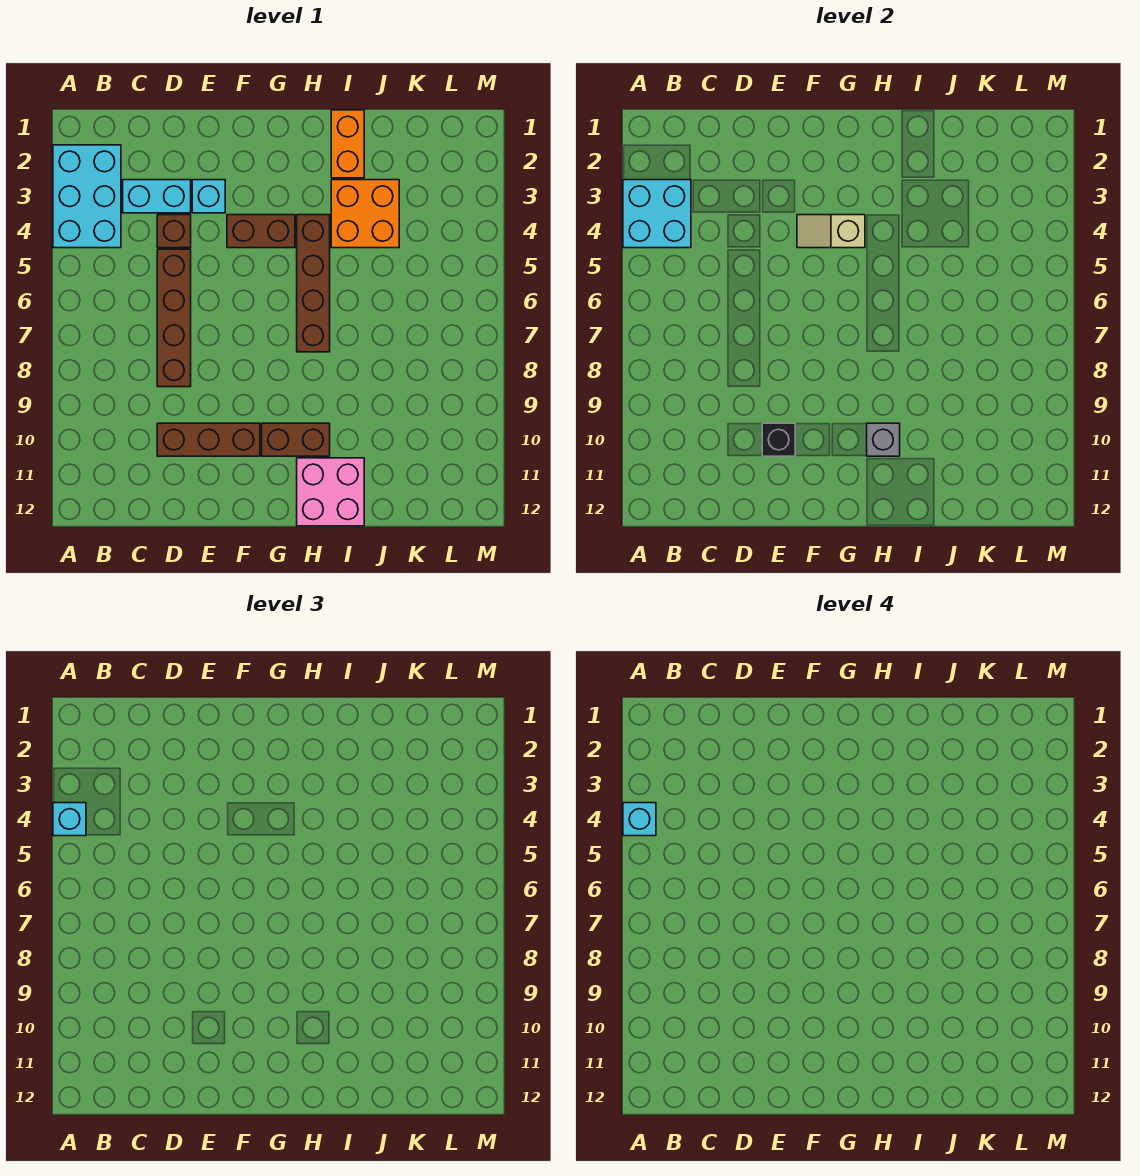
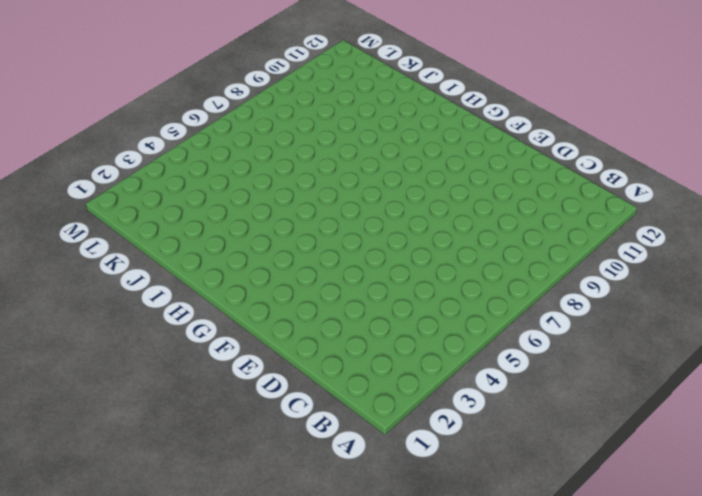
none -> cyan 2x3 brick [53,145,121,248]
none -> cyan 1x2 brick [123,180,191,213]
none -> brown 1x1 brick [157,215,191,248]

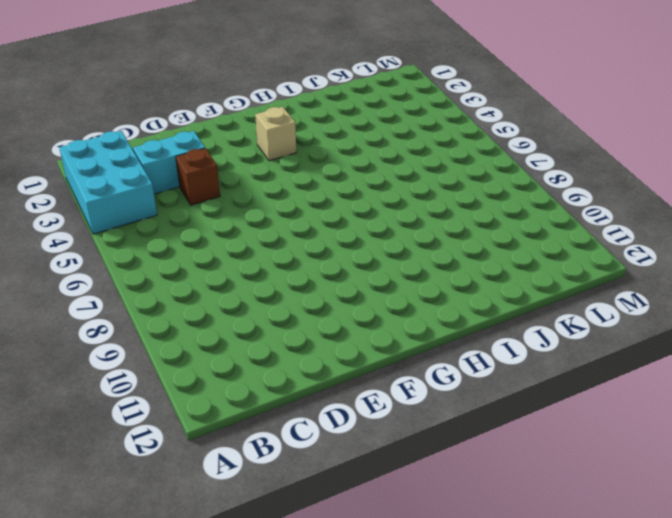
tan 1x1 brick [255,107,296,161] -> none
none -> brown 1x4 brick [157,249,191,387]
none -> brown 1x3 brick [157,423,260,456]
none -> cyan 1x1 brick [192,180,225,213]

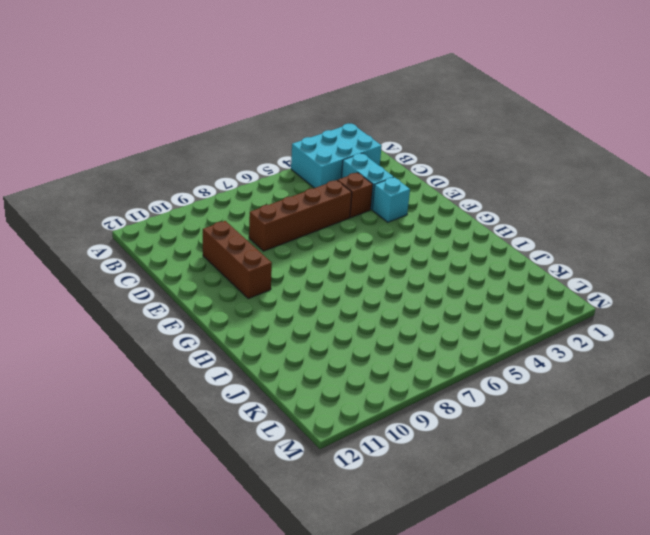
none -> brown 1x2 brick [227,215,295,248]
none -> brown 1x2 brick [262,423,330,456]
none -> brown 1x4 brick [297,215,330,352]

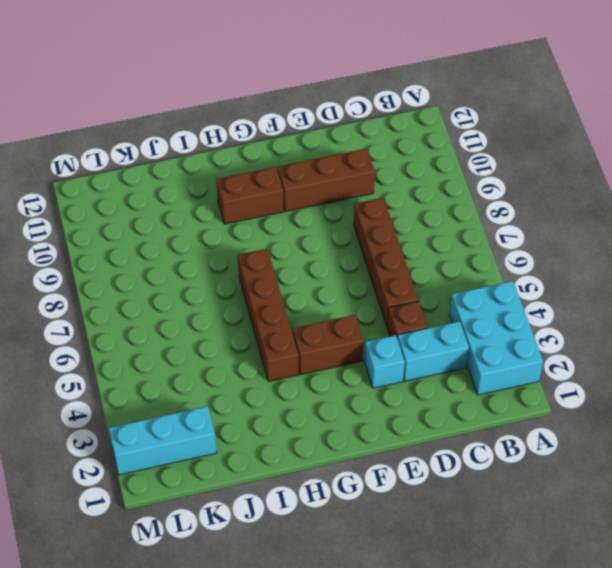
cyan 1x3 brick [109,406,217,475] -> none
none -> pink 2x2 brick [297,458,364,526]
none -> orange 1x2 brick [331,110,364,178]
none -> orange 2x2 brick [331,180,399,248]

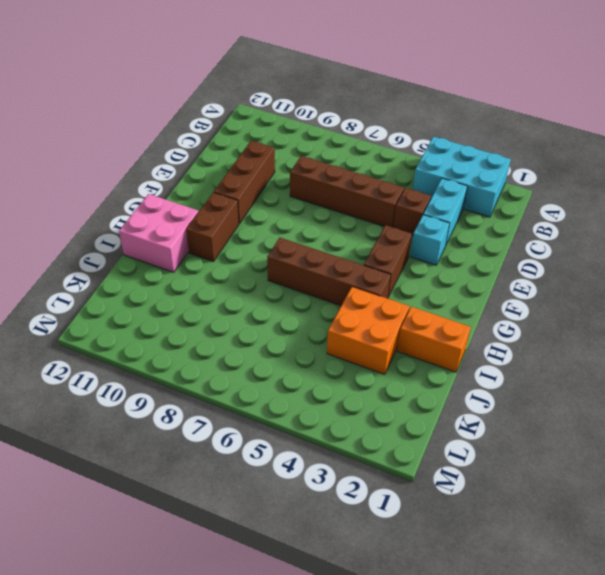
none -> cyan 2x2 brick [623,180,691,248]
none -> black 1x1 brick [762,423,795,456]
none -> tan 1x2 slope [797,215,865,248]

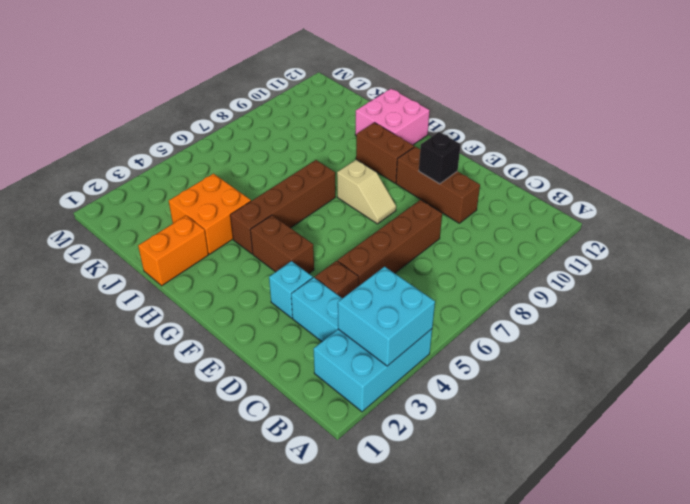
tan 1x2 slope [337,160,396,224] -> tan 1x2 slope moved to [797,215,865,248]
none -> grey 1x1 brick [867,423,900,456]
none -> cyan 1x1 brick [53,803,86,836]
none -> cyan 1x1 brick [623,803,656,836]

